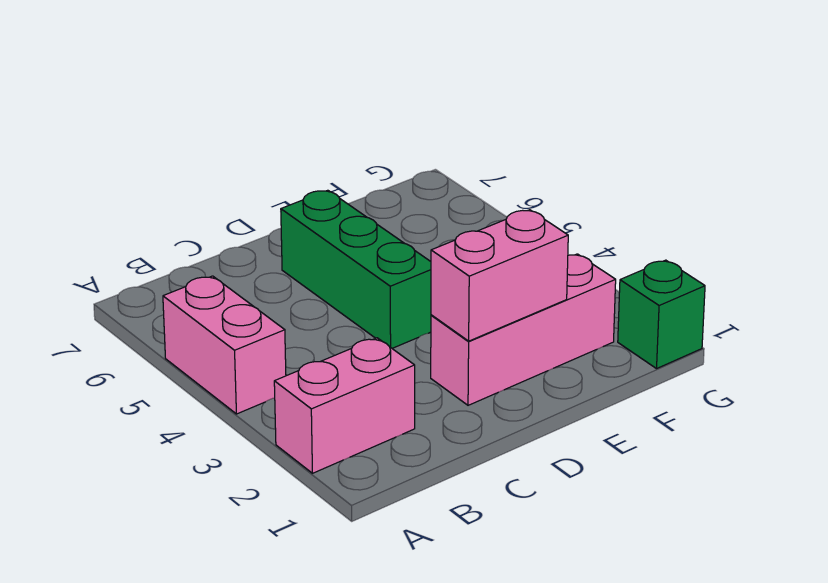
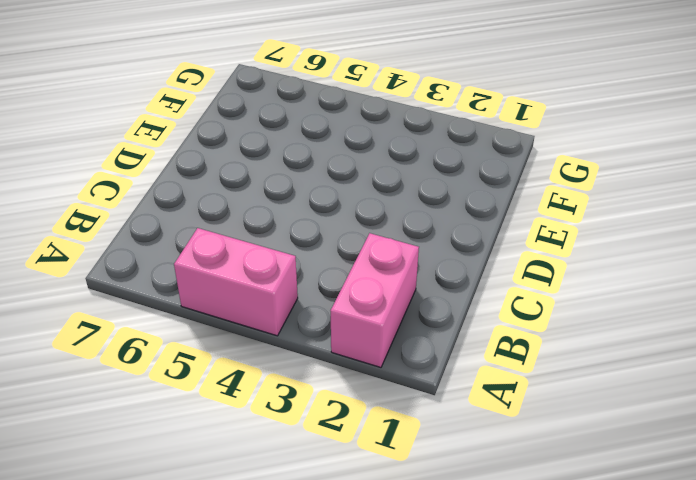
none -> pink 1x3 brick [431,254,616,405]
none -> green 1x3 brick [281,190,431,348]

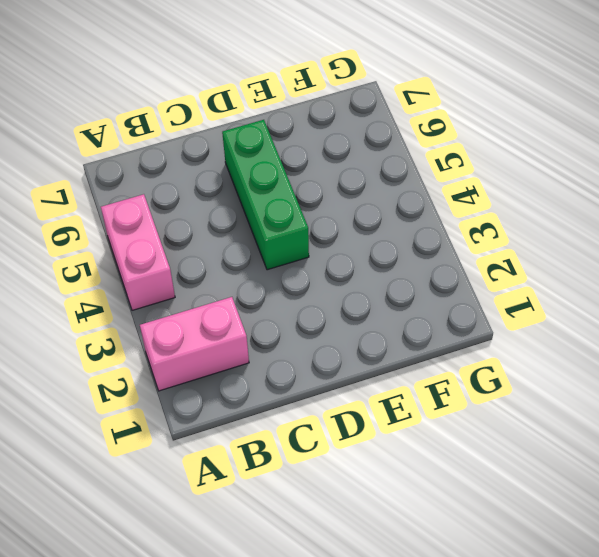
none -> pink 1x3 brick [431,254,616,405]
none -> green 1x1 brick [618,260,705,369]

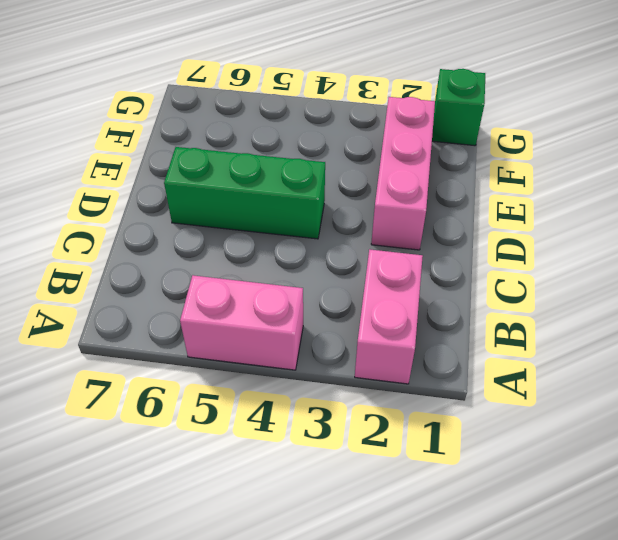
none -> pink 1x2 brick [431,210,568,341]

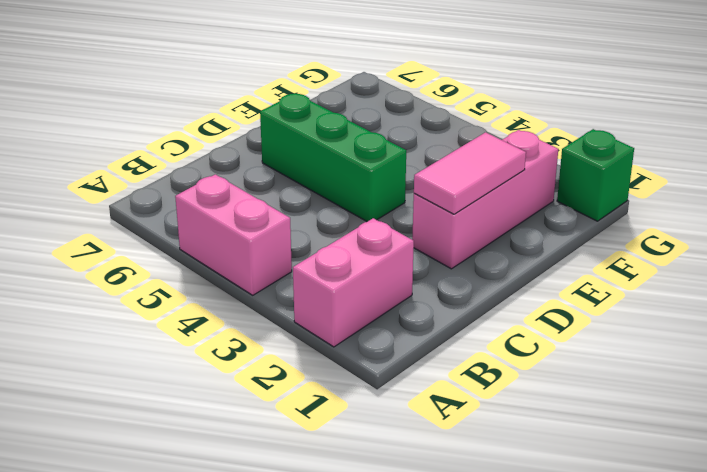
pink 1x2 tile [414,132,526,214] -> pink 1x2 brick [431,210,568,341]

